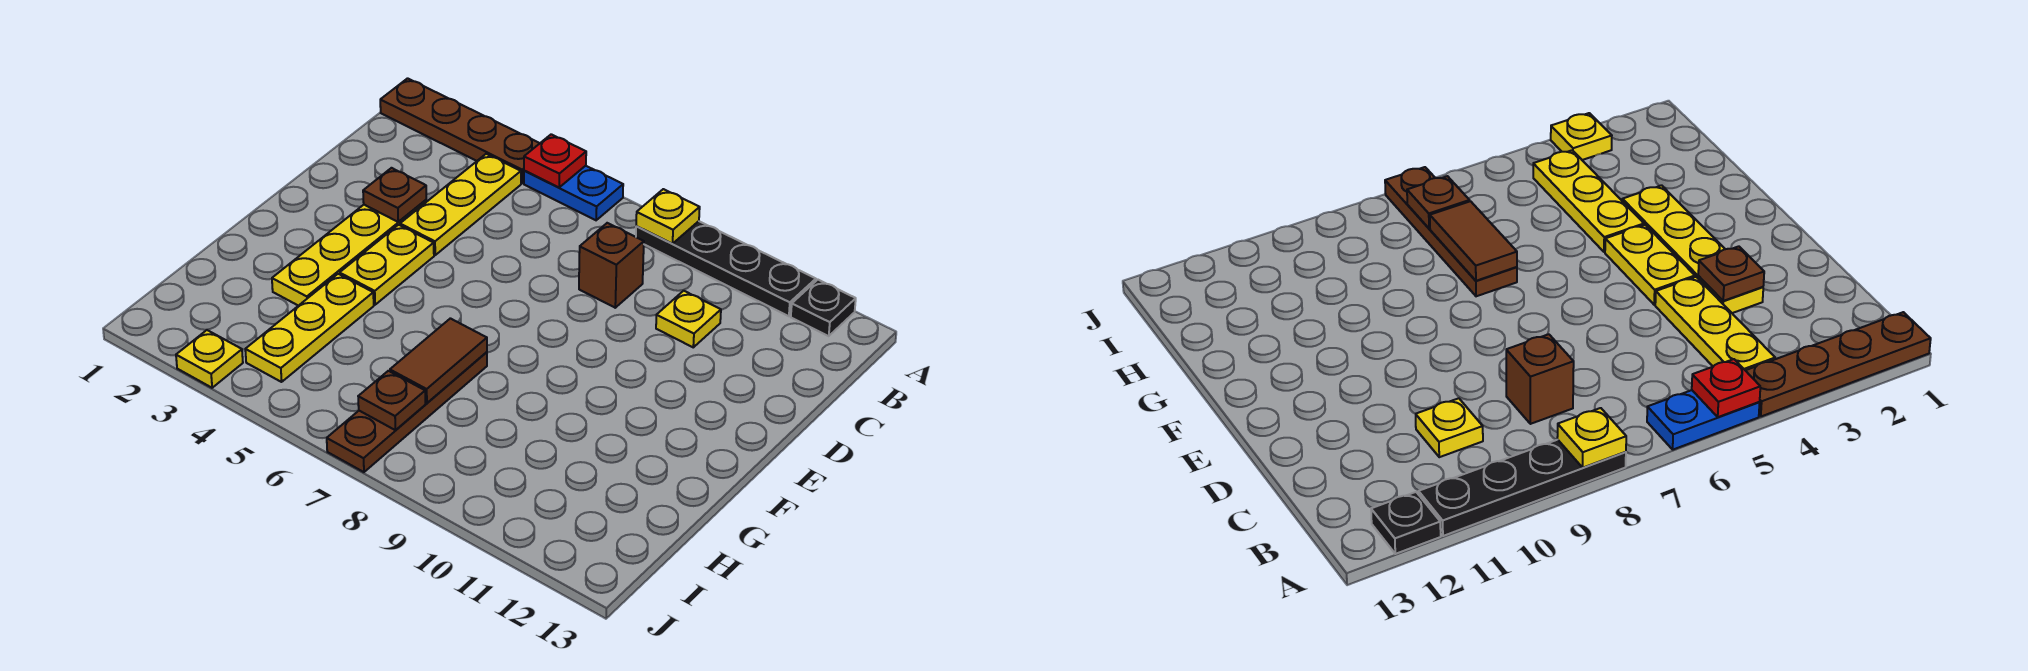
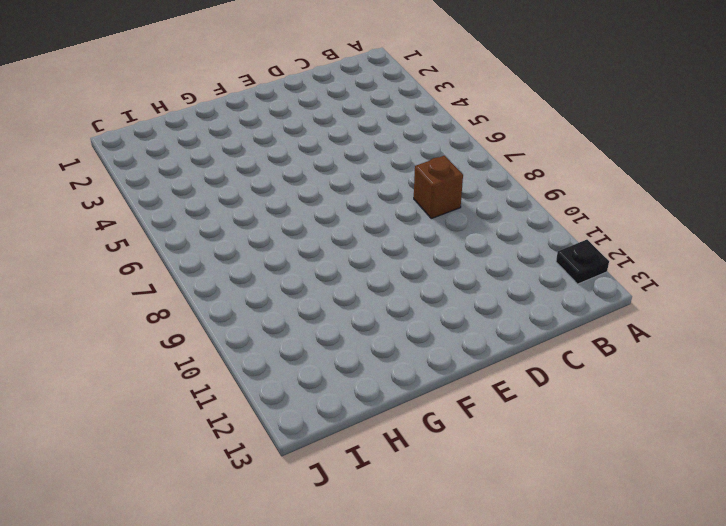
none -> brown 1x4 plate [380,78,540,183]
none -> blue 1x2 plate [524,166,623,220]
none -> black 1x4 plate [636,221,816,316]

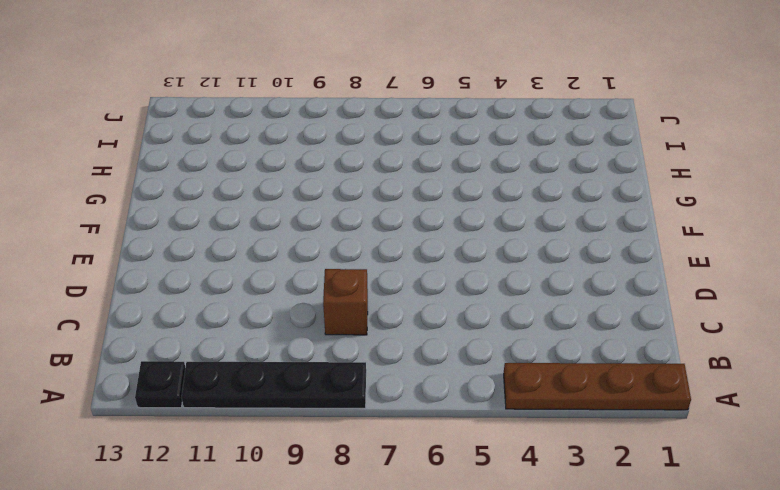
none -> blue 1x2 plate [524,166,623,220]
none -> yellow 1x3 plate [400,154,521,255]
none -> yellow 1x1 plate [656,291,721,347]

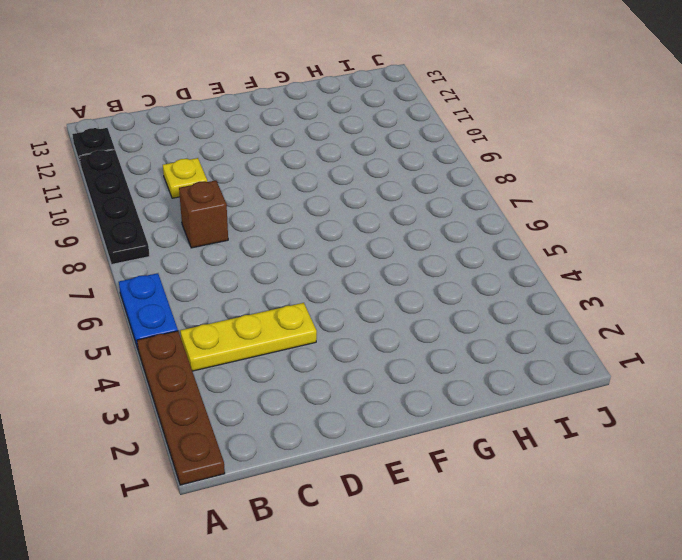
none -> yellow 1x4 plate [272,200,426,306]
none -> yellow 1x2 plate [340,225,434,305]
none -> yellow 1x3 plate [245,274,374,382]

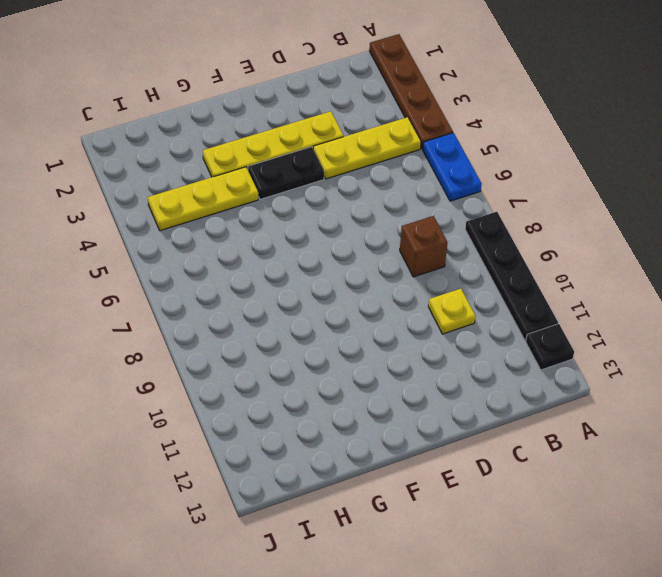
black 1x2 plate [248,147,324,199] -> yellow 1x2 plate [340,225,434,305]
none -> brown 1x4 plate [327,352,487,472]
none -> yellow 1x1 plate [176,330,243,388]
none -> red 1x1 plate [524,134,586,188]

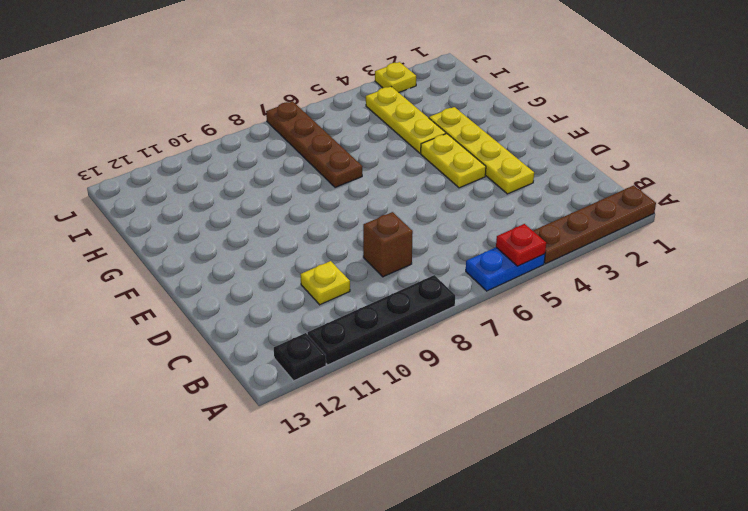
none -> yellow 1x3 plate [400,154,521,255]
none -> yellow 1x1 plate [636,189,700,244]
none -> brown 1x1 plate [363,168,426,222]

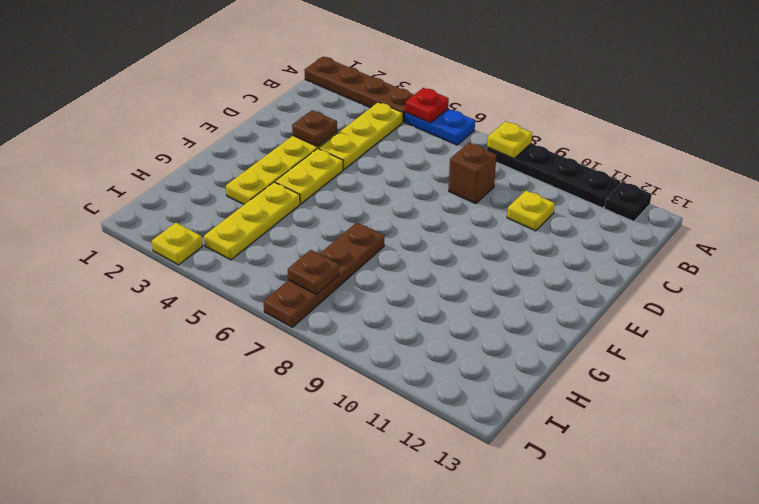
none -> brown 1x2 tile [390,318,487,403]

